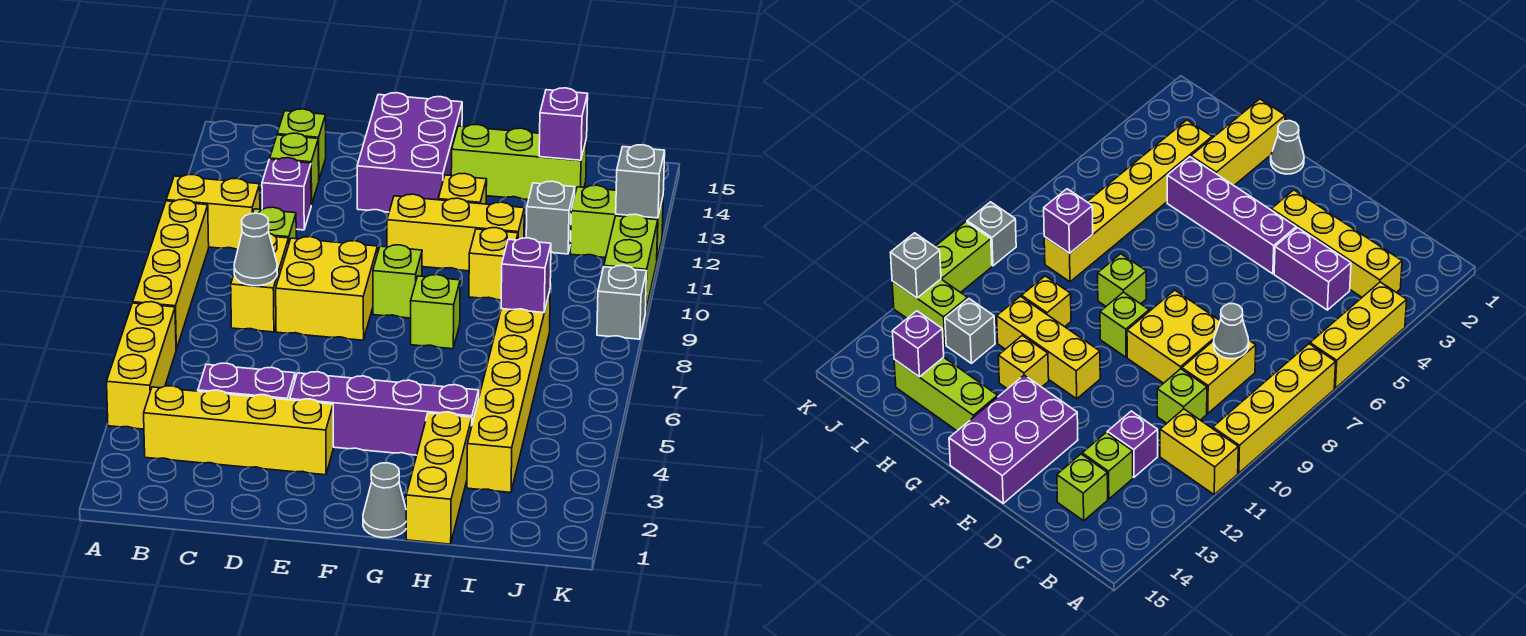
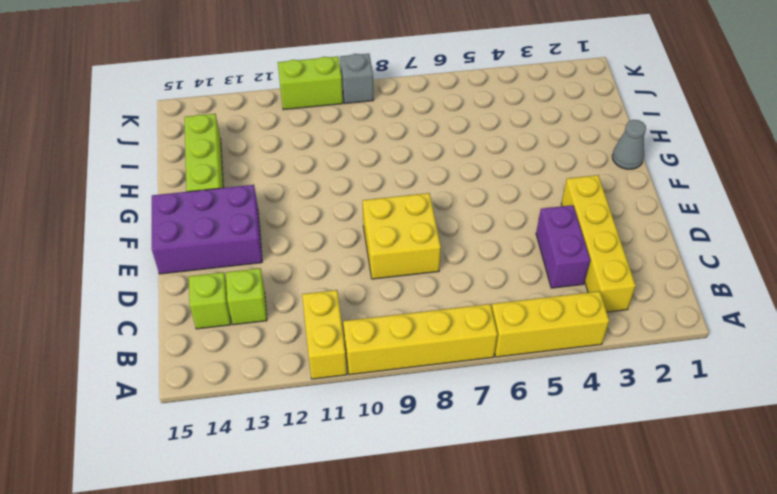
none -> yellow 1x2 brick [231,234,289,332]
none -> lime 1x1 brick [253,207,296,242]
none -> purple 1x1 brick [262,158,311,230]
none -> purple 1x4 brick [290,372,479,455]

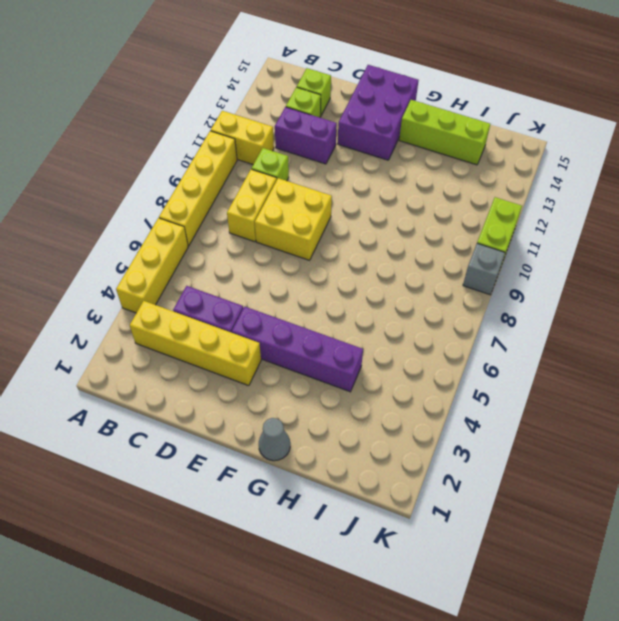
purple 1x2 brick [275,107,337,164] -> purple 1x1 brick [262,158,311,230]
none -> lime 1x1 brick [373,245,422,318]
none -> yellow 1x3 brick [387,194,524,271]
none -> lime 1x1 brick [411,275,460,349]
none -> yellow 1x1 brick [438,173,487,204]

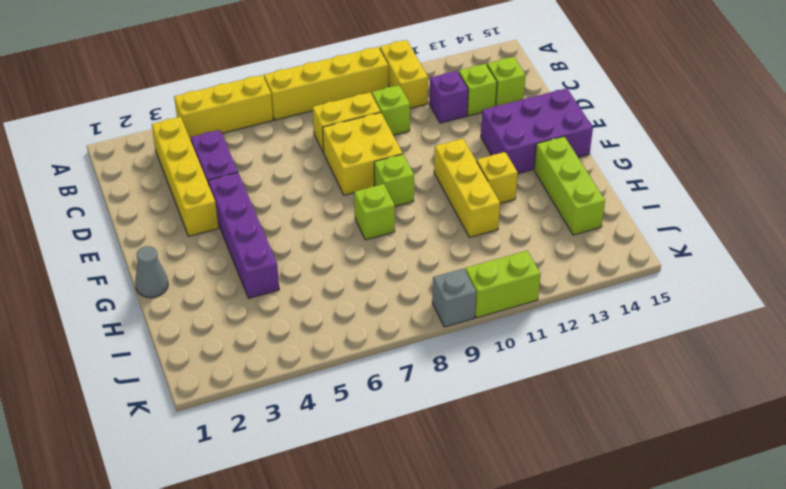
none -> yellow 1x3 brick [406,412,472,544]
none -> yellow 1x1 brick [469,228,518,300]
none -> yellow 1x6 brick [467,291,550,492]
none -> grey 1x1 brick [526,181,575,254]

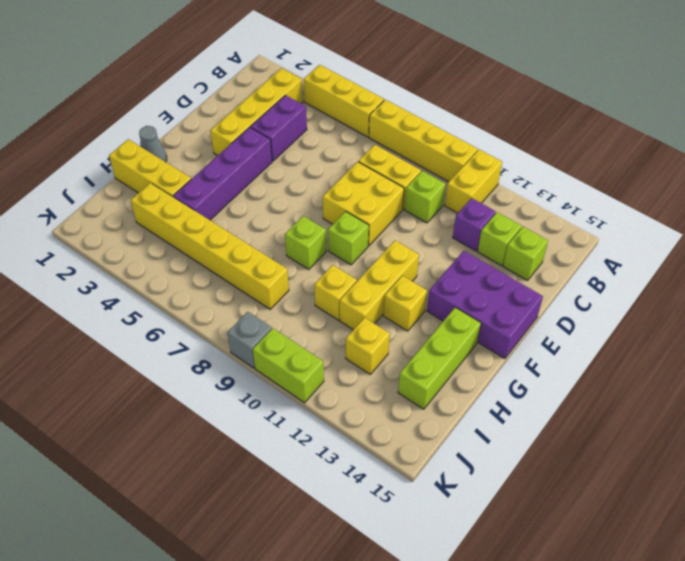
yellow 1x1 brick [346,318,390,374] -> grey 1x1 brick [526,181,575,254]
none -> lime 1x2 brick [570,185,663,259]
none -> grey 1x1 cone [234,213,277,286]
none -> purple 1x1 brick [501,238,551,313]
none -> purple 1x1 brick [539,88,588,160]

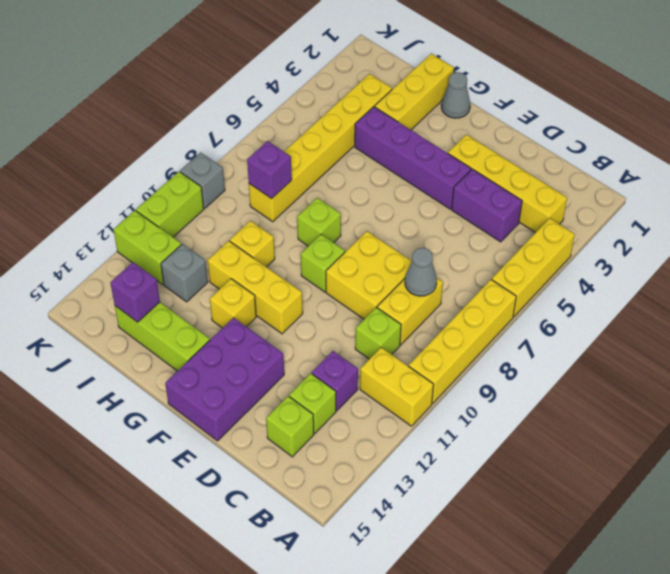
none -> grey 1x1 brick [616,145,665,218]

